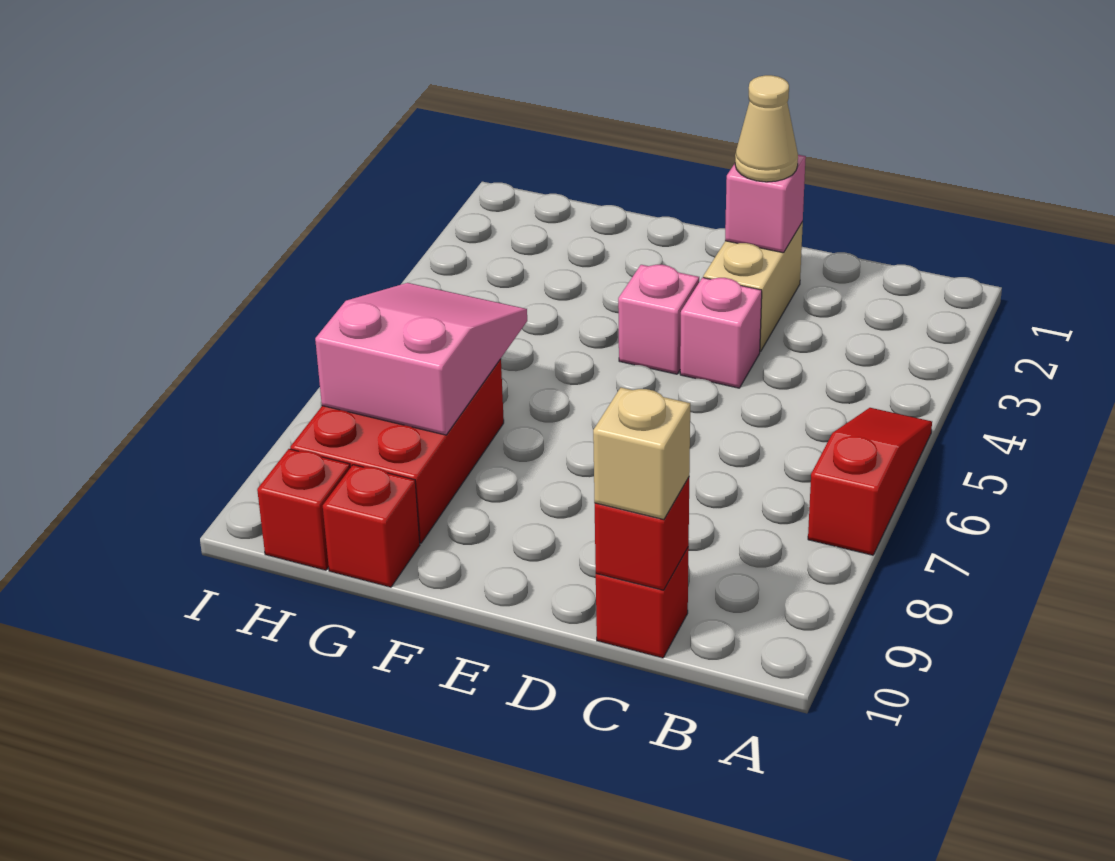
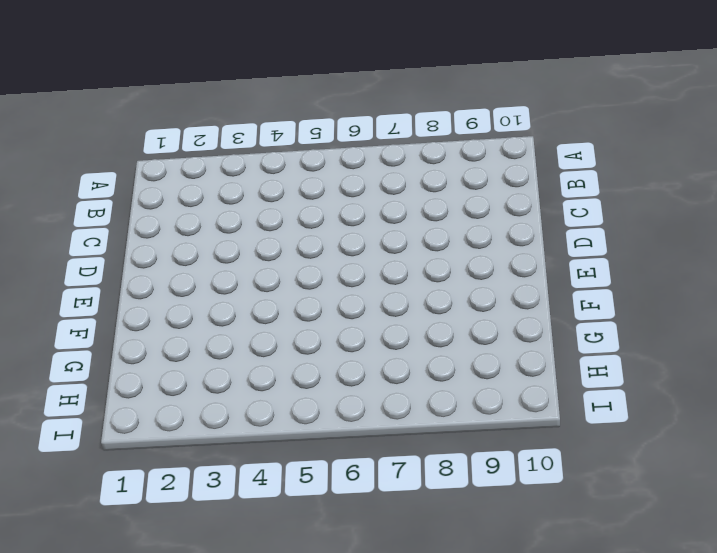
none -> red 1x3 slope [808,408,932,555]
none -> red 1x1 brick [596,547,689,658]
none -> tan 1x2 brick [703,222,803,352]

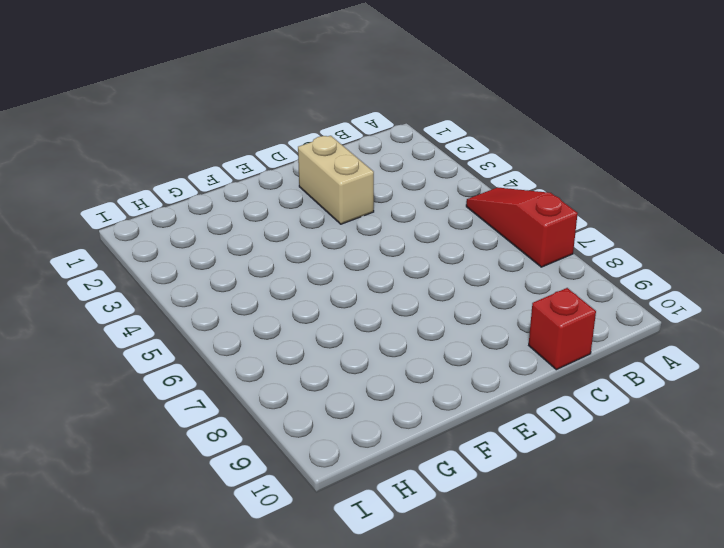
none -> pink 1x1 brick [680,278,762,388]
none -> pink 1x1 brick [618,265,699,374]
none -> red 2x3 brick [290,359,504,543]

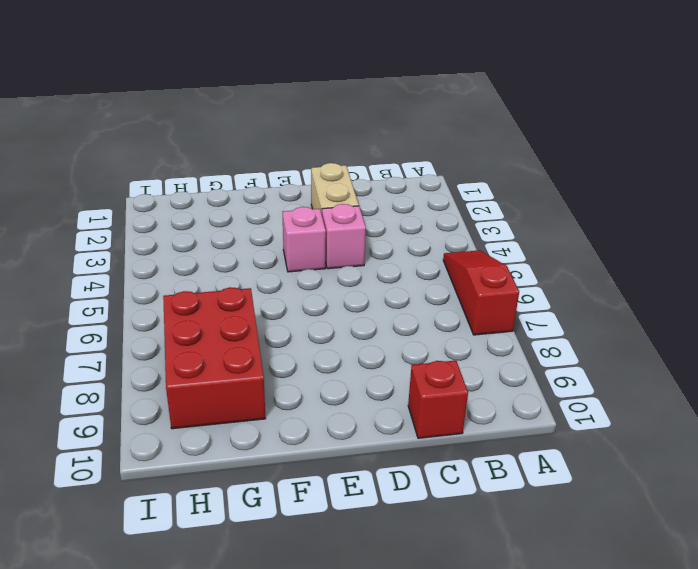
none -> red 1x1 brick [323,465,420,587]
none -> red 1x1 brick [257,449,350,570]
none -> red 1x1 brick [595,477,689,590]

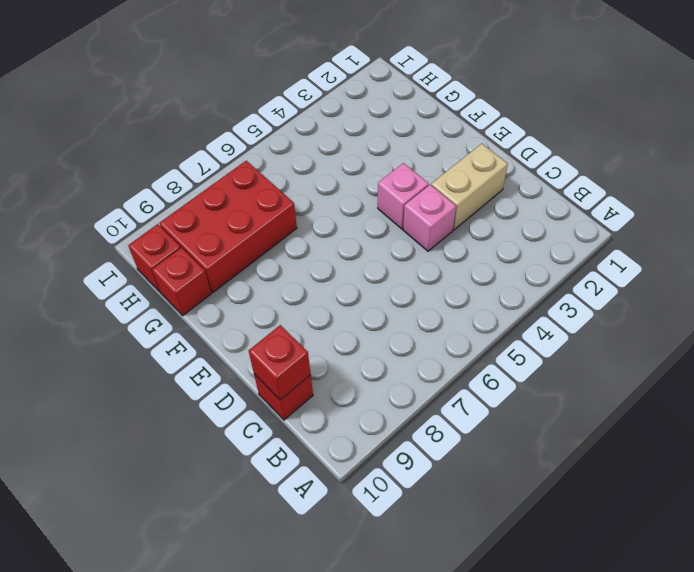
none -> red 1x3 slope [808,408,932,555]
none -> pink 1x1 brick [725,155,806,253]
none -> pink 2x3 slope [315,283,527,435]

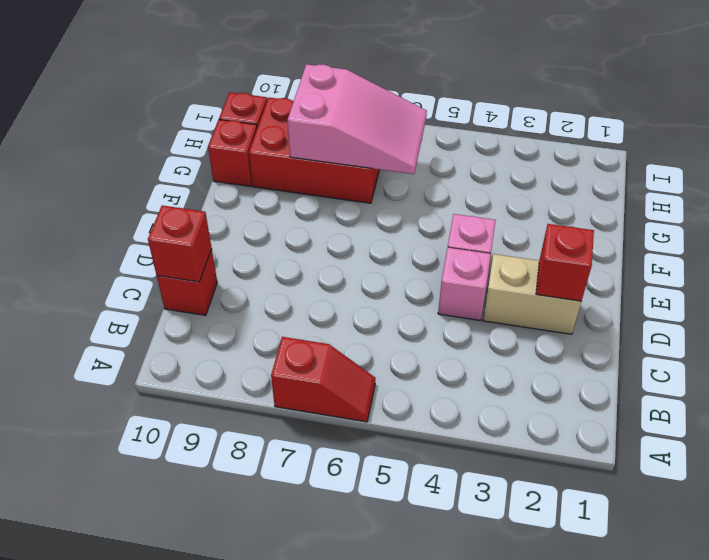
red 1x2 slope [271,337,376,422] -> red 1x3 slope [808,408,932,555]
red 1x1 brick [536,224,594,301] -> pink 1x1 brick [725,155,806,253]
none -> tan 1x1 brick [593,388,690,520]
none -> tan 1x1 cone [735,75,798,182]

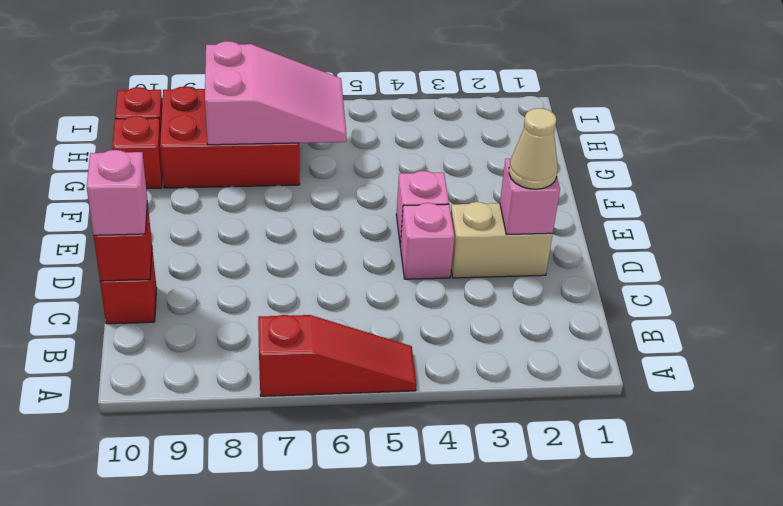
pink 1x1 brick [87,150,147,235] -> tan 1x1 brick [593,388,690,520]

